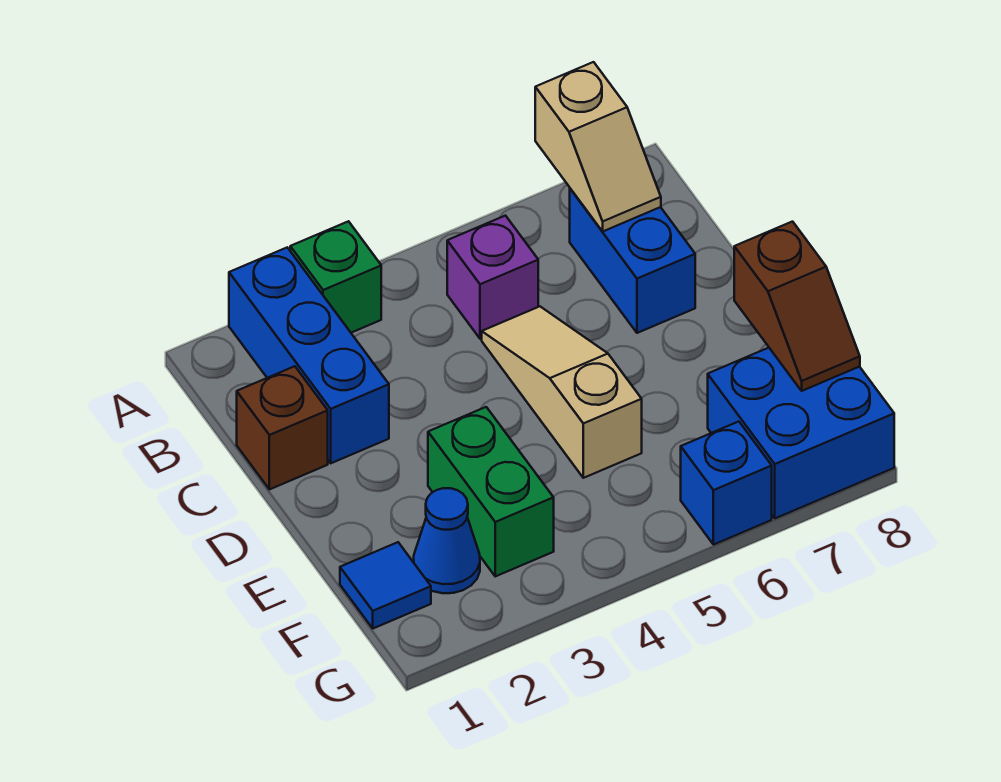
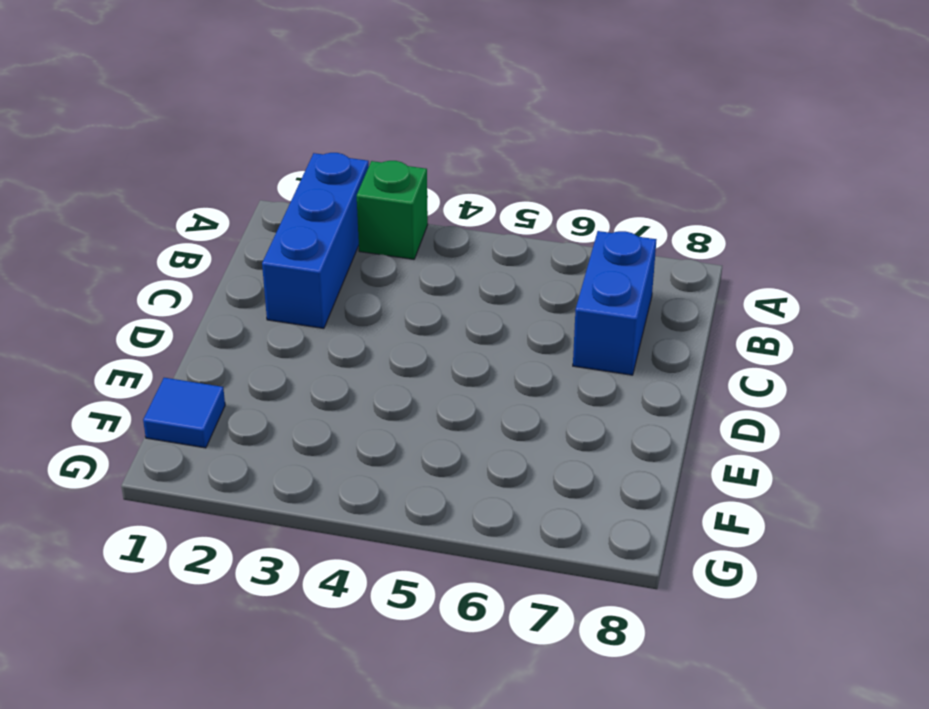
none -> purple 1x1 brick [447,216,538,339]
none -> brown 1x1 brick [237,366,328,489]
none -> tan 1x3 slope [482,306,642,478]

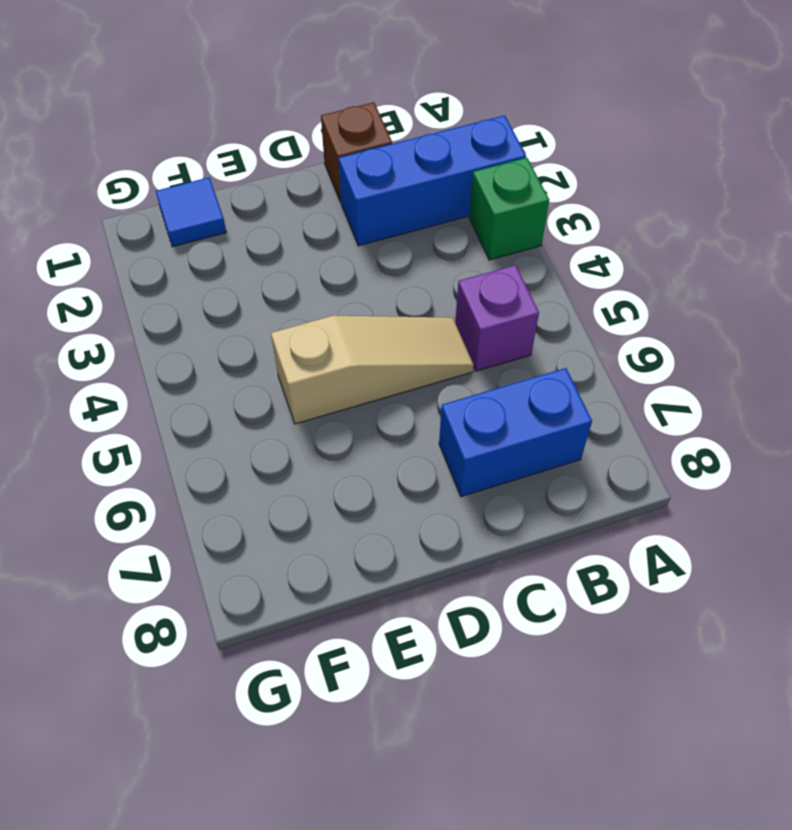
none -> green 1x2 brick [428,407,554,576]
none -> blue 1x1 cone [414,488,480,593]
none -> blue 2x2 brick [708,348,894,518]

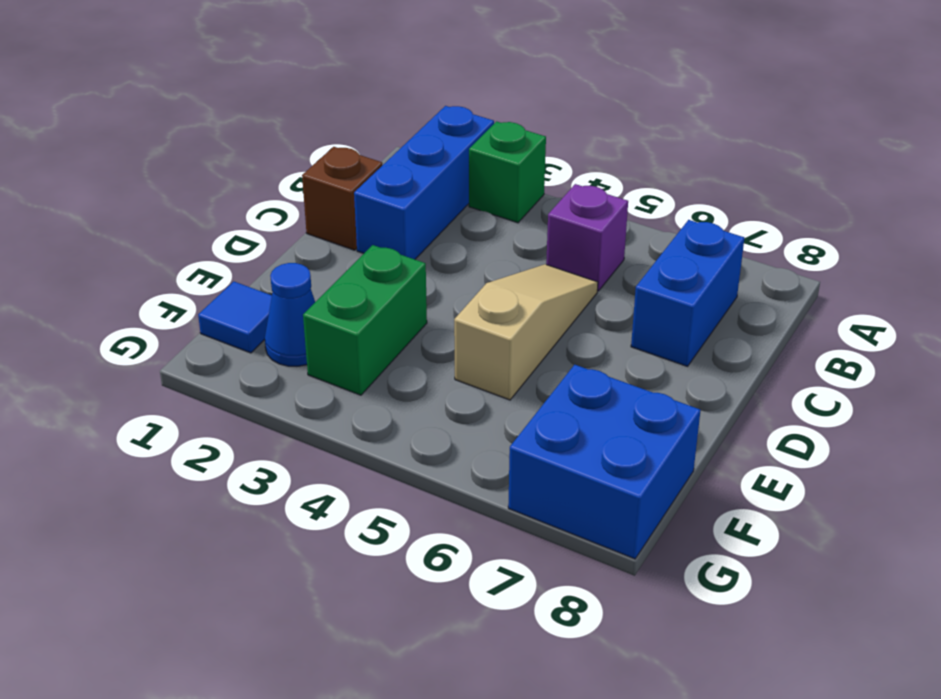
none -> blue 1x1 brick [681,422,772,545]
none -> tan 1x2 slope [535,62,661,232]
none -> brown 1x2 slope [734,222,860,391]

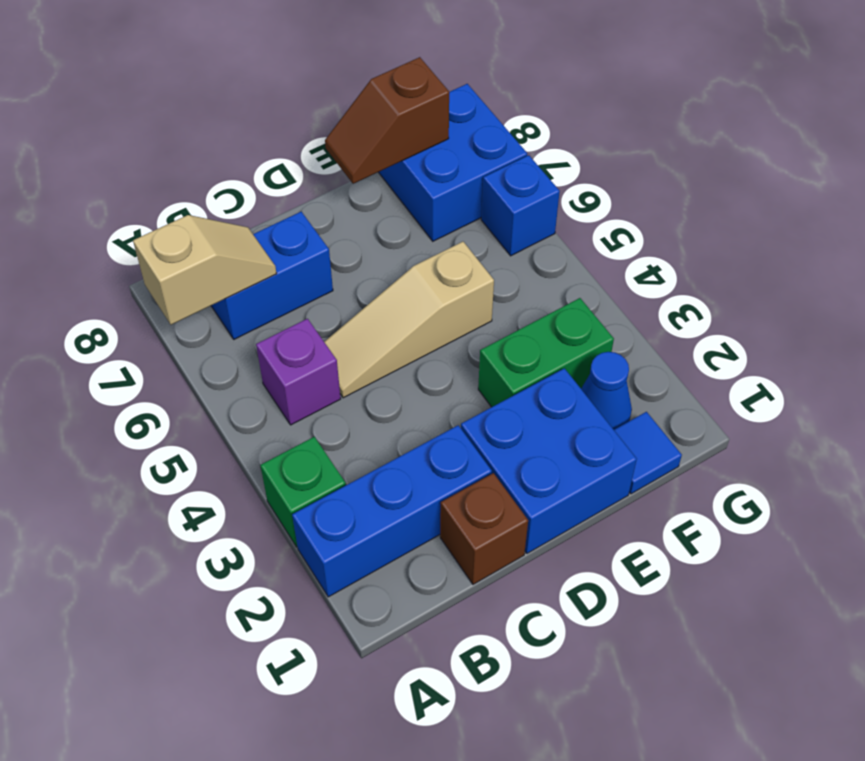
blue 2x2 brick [461,368,637,553] -> none
brown 1x2 slope [325,57,449,184] -> brown 1x2 slope turned to [734,222,860,391]

